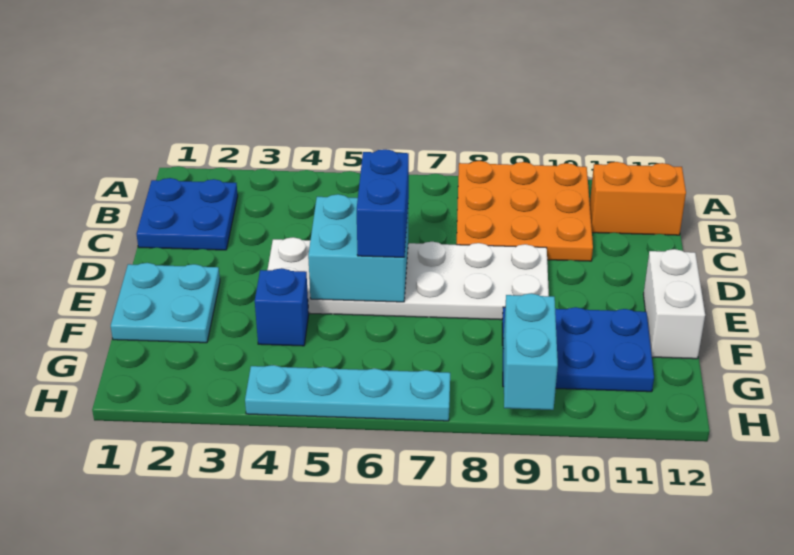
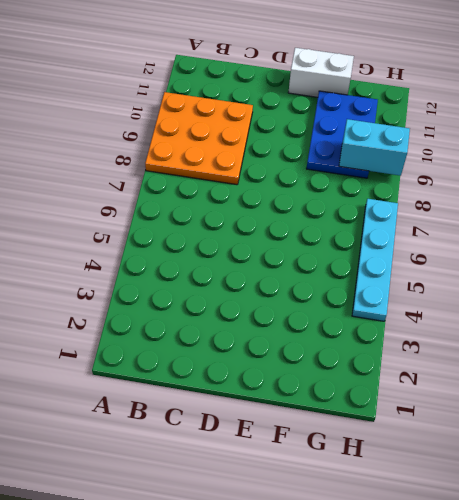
none -> blue 2x2 plate [137,178,238,250]
none -> orange 1x2 brick [590,162,686,235]
none -> white 2x6 plate [268,237,549,320]

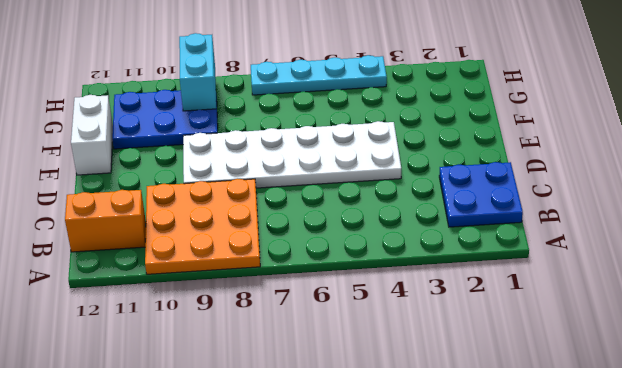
none -> cyan 2x2 plate [111,263,220,343]
none -> blue 1x1 brick [255,268,309,346]
none -> cyan 2x2 brick [308,194,408,302]

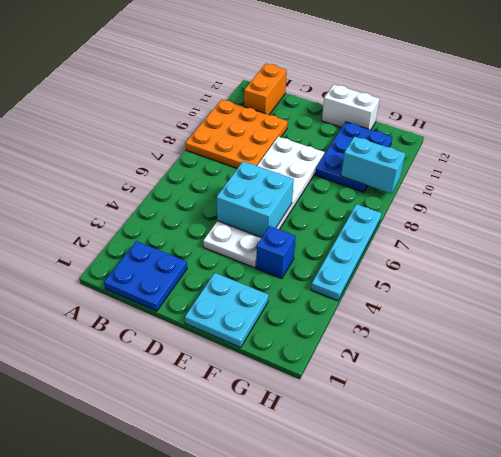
none -> blue 1x2 brick [357,149,409,257]

